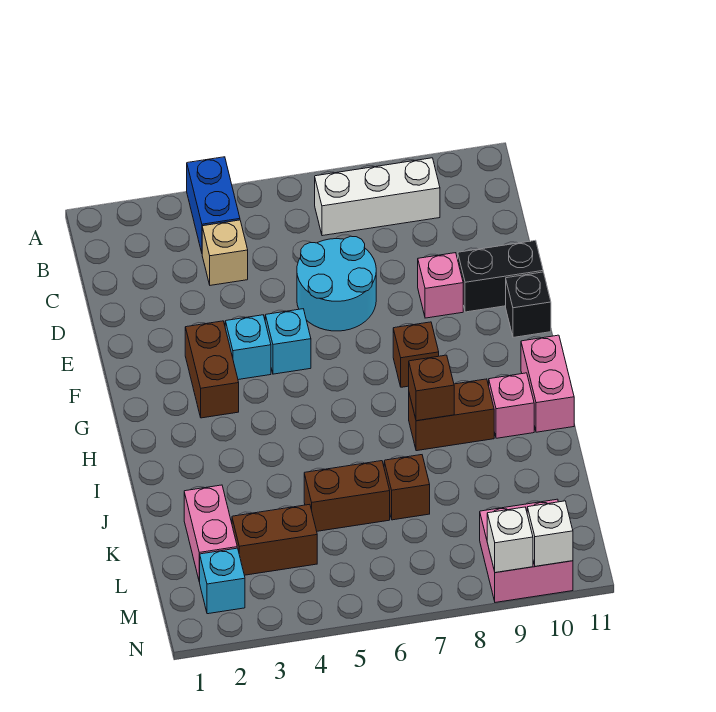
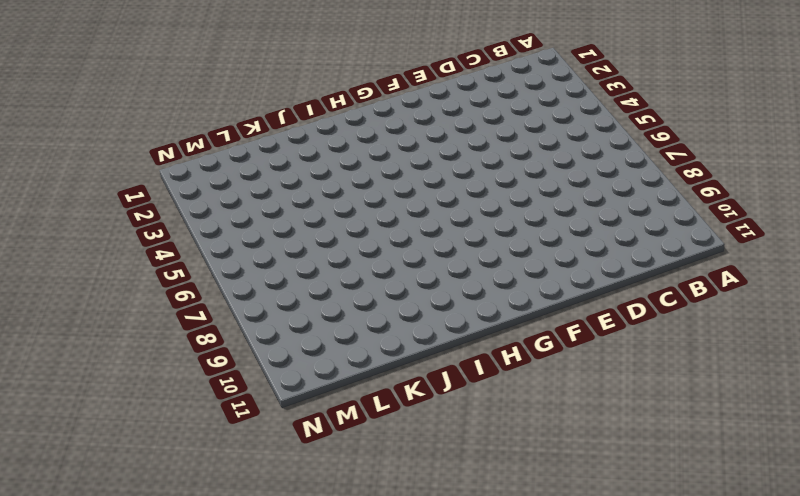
none -> blue 1x2 brick [187,157,240,252]
none -> white 1x3 brick [315,158,440,236]
none -> tan 1x1 brick [202,220,248,285]

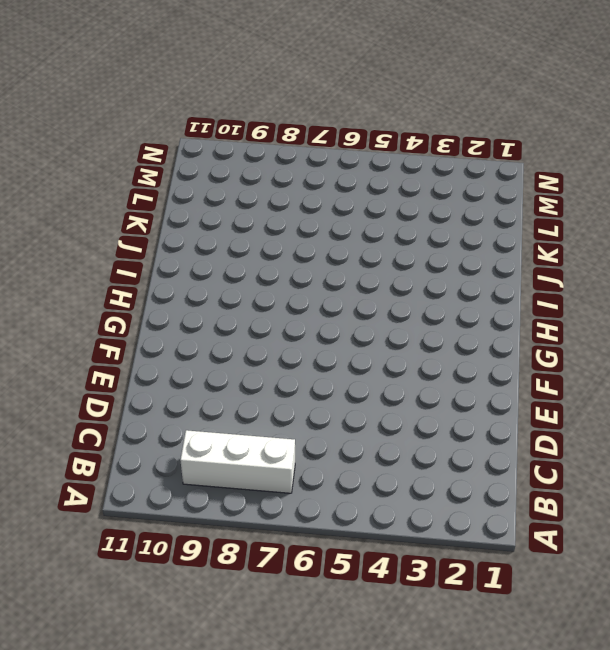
none -> blue 1x2 brick [187,157,240,252]
none -> tan 1x1 brick [202,220,248,285]
none -> cyan 2x2 round brick [297,236,376,331]

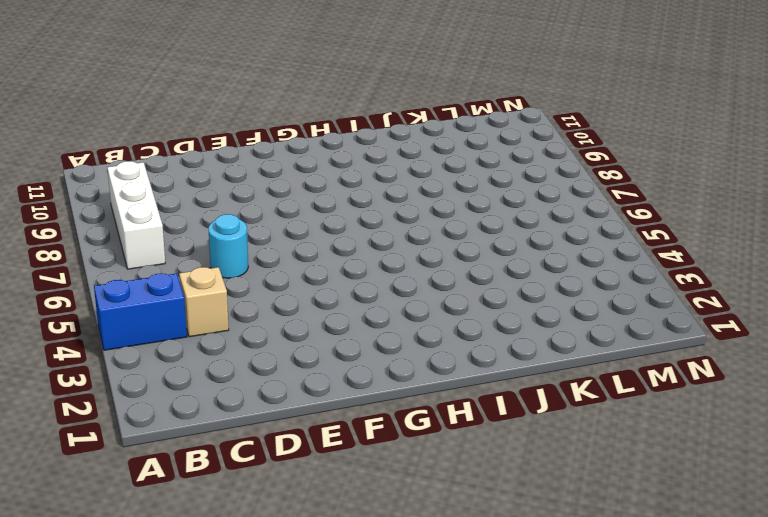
cyan 1x1 round brick [208,214,248,278] -> cyan 2x2 round brick [297,236,376,331]
none -> pink 1x1 brick [418,253,463,318]
none -> black 1x2 brick [458,240,543,312]
none -> brown 1x2 brick [185,321,239,418]

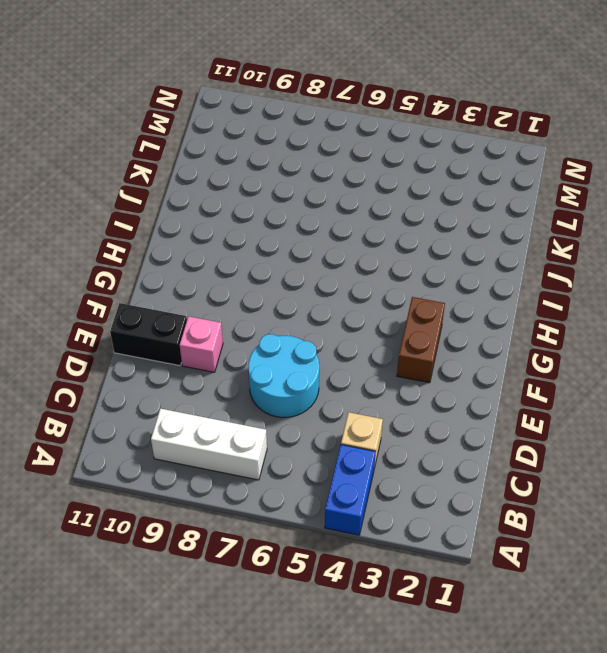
none -> cyan 1x1 brick [225,315,271,380]
none -> cyan 1x1 brick [265,309,311,374]
none -> black 1x1 brick [506,272,551,337]

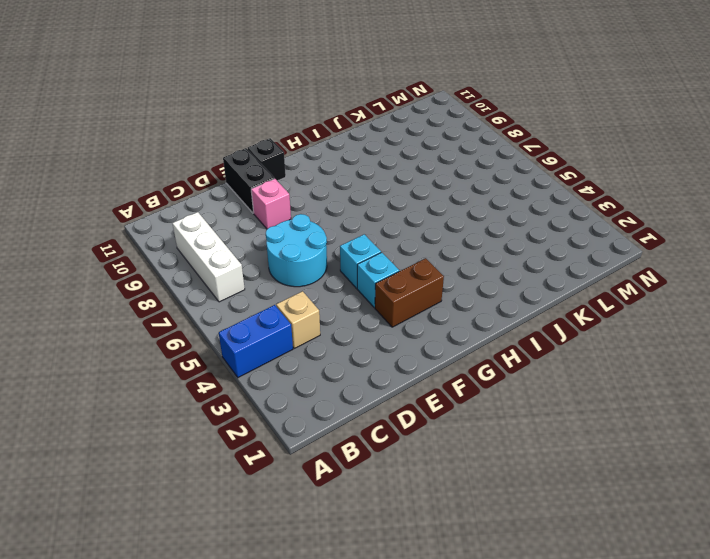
none -> brown 1x1 brick [393,322,439,387]
none -> pink 1x2 brick [521,335,574,432]
none -> brown 1x2 brick [409,379,494,451]

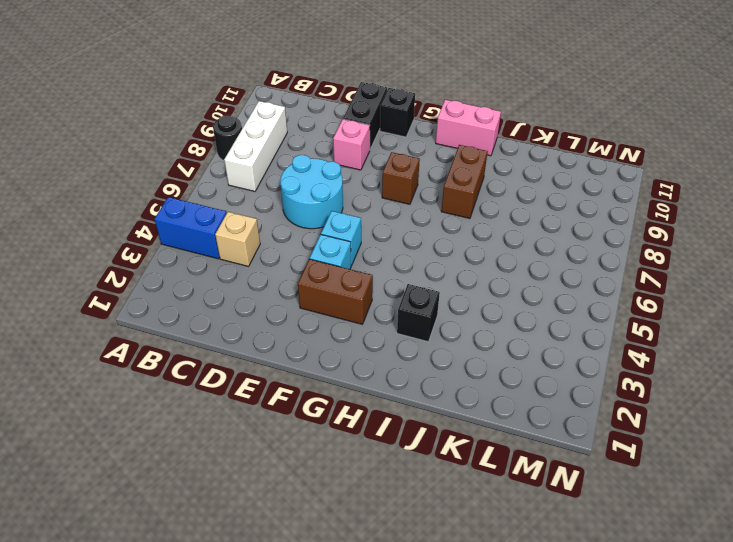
black 1x1 round brick [213,115,242,161] -> none
black 1x1 brick [397,284,440,342] -> none
none -> pink 1x1 brick [489,373,534,438]
none -> pink 1x2 brick [184,485,237,582]
none -> brown 1x2 brick [304,461,390,531]

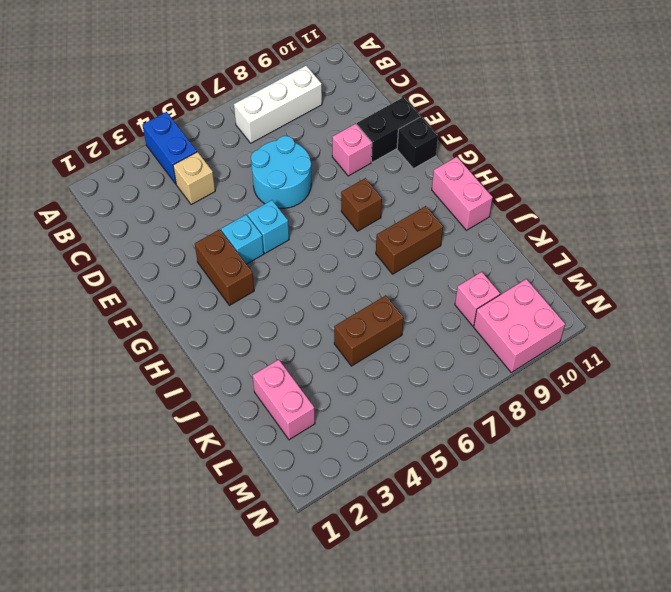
pink 1x1 brick [455,272,500,326] -> pink 1x1 brick moved to [489,373,534,438]
none -> brown 1x1 brick [384,455,430,520]
none -> brown 1x2 brick [232,504,317,575]
none -> cyan 1x1 brick [200,548,245,614]

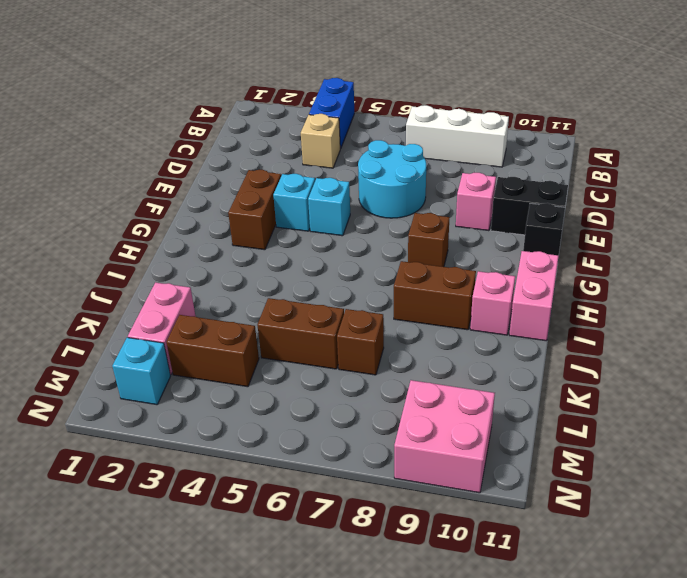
none -> brown 1x1 brick [409,355,454,421]
none -> white 1x1 brick [487,507,533,573]
none -> white 1x1 brick [527,501,573,566]

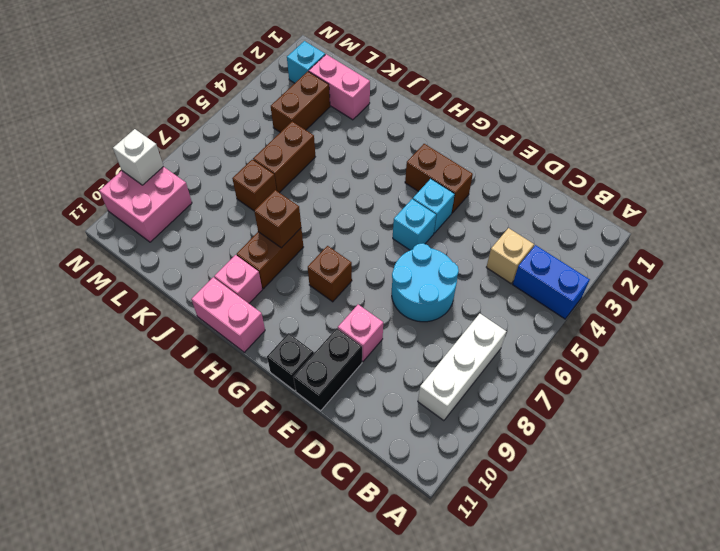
none -> white 1x1 brick [527,501,573,566]

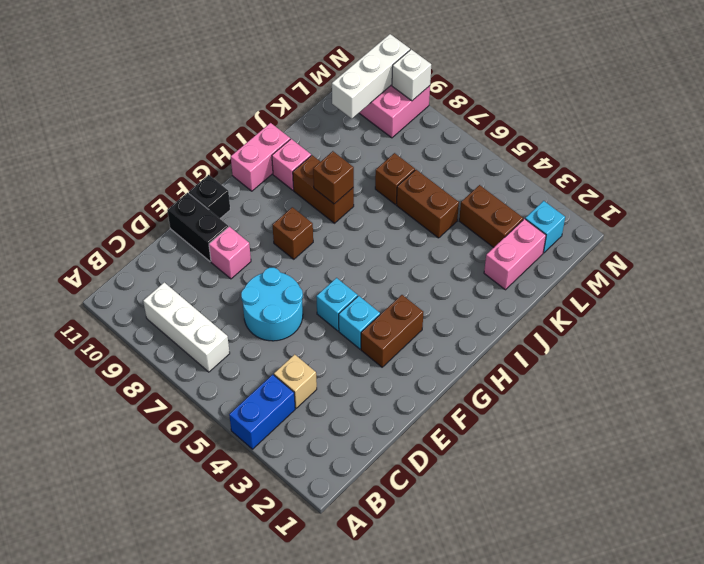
white 1x3 brick [332,34,410,119] -> white 1x1 brick [527,501,573,566]

